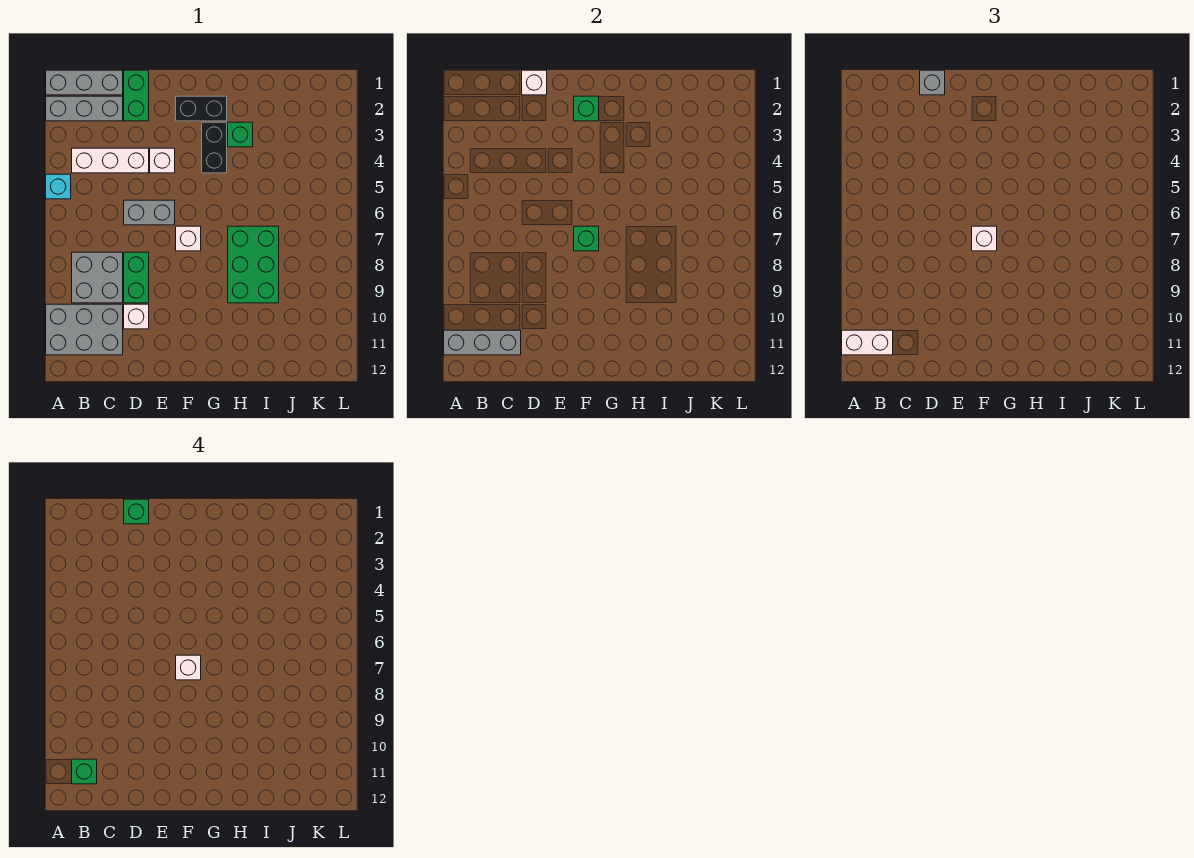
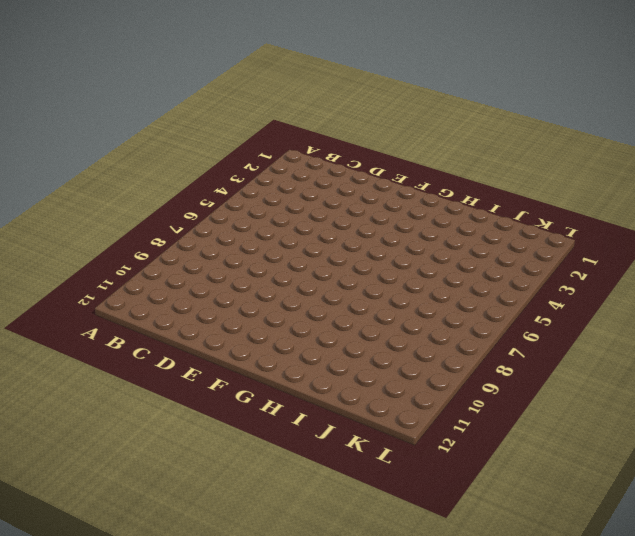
none -> grey 1x3 brick [46,70,123,95]
none -> grey 1x3 brick [46,96,123,121]
none -> cyan 1x1 brick [46,174,71,199]

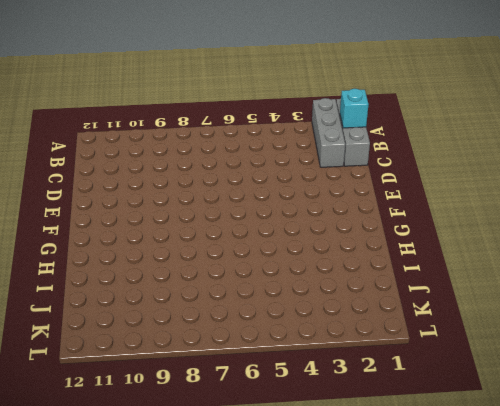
cyan 1x1 brick [340,89,369,128] -> cyan 1x1 brick moved to [46,174,71,199]
none -> grey 2x3 brick [46,304,123,355]
none -> white 1x3 brick [72,148,149,173]
none -> grey 2x2 brick [72,252,123,303]

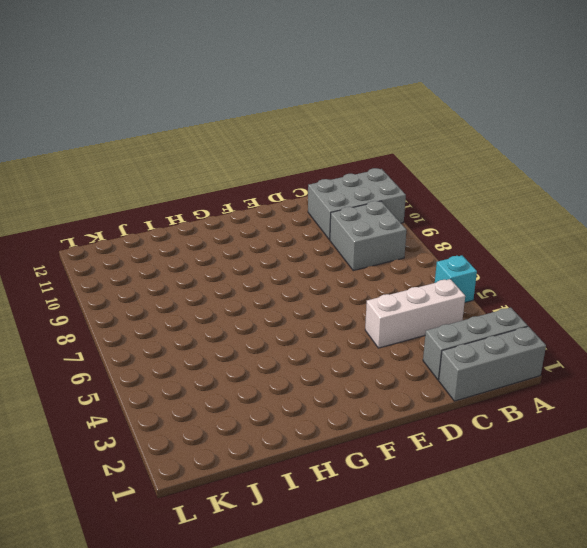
none -> green 1x2 brick [124,70,149,121]
none -> grey 1x2 brick [124,200,175,225]
none -> green 1x2 brick [124,252,149,303]

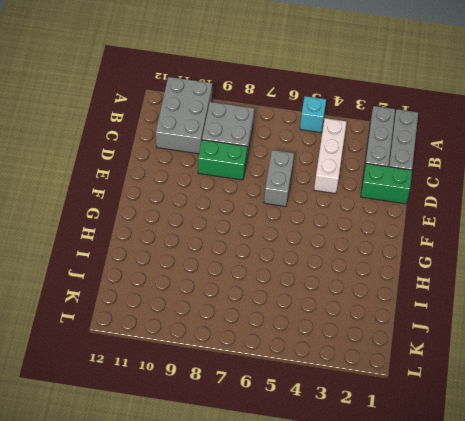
none -> white 1x1 brick [124,304,149,329]
none -> white 1x1 brick [150,148,175,173]
none -> black 1x2 brick [176,96,227,121]

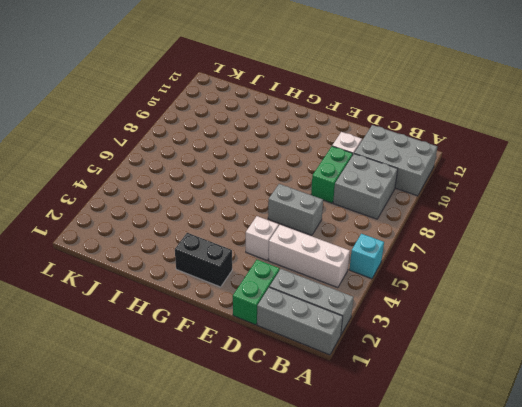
none -> white 1x1 brick [176,226,201,251]
none -> black 1x2 brick [202,122,227,173]
none -> green 1x1 brick [228,122,253,147]

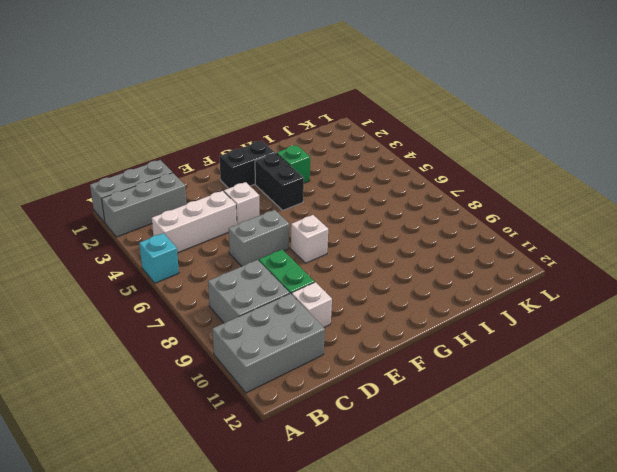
none -> green 1x2 brick [124,70,149,121]
none -> green 2x3 brick [228,226,279,303]
none -> grey 1x3 brick [444,330,521,355]

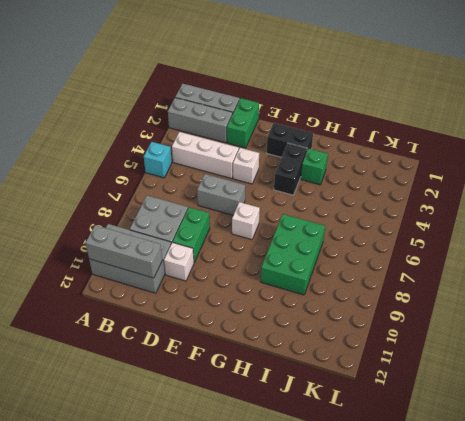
none -> white 1x1 brick [522,70,547,95]
none -> green 1x1 brick [574,96,599,121]
none -> green 1x1 brick [574,226,599,251]

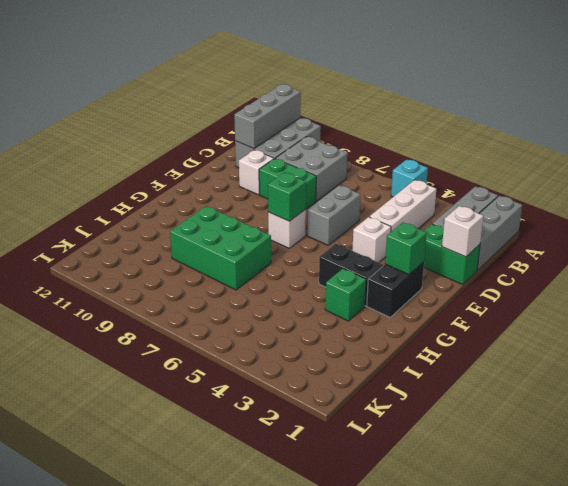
none -> white 1x2 brick [842,330,893,355]
none -> grey 1x1 brick [920,70,945,95]
none -> white 1x1 brick [972,226,997,251]

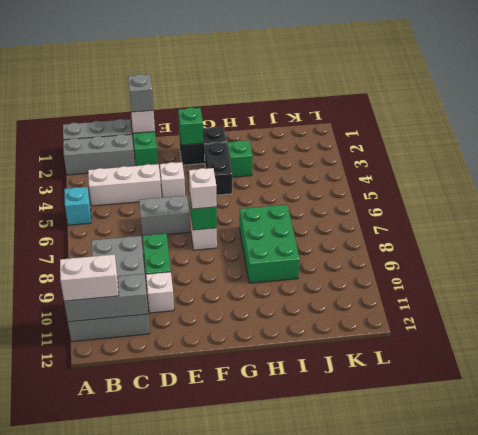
none -> green 1x1 brick [72,759,97,784]
none -> green 1x1 brick [124,499,149,524]
none -> white 1x1 brick [176,655,201,680]

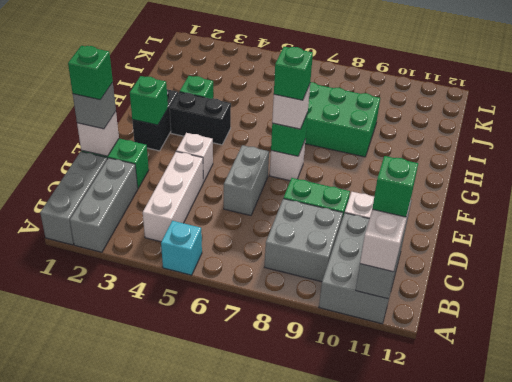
green 1x1 brick [274,47,313,100] -> white 1x1 brick [176,655,201,680]

